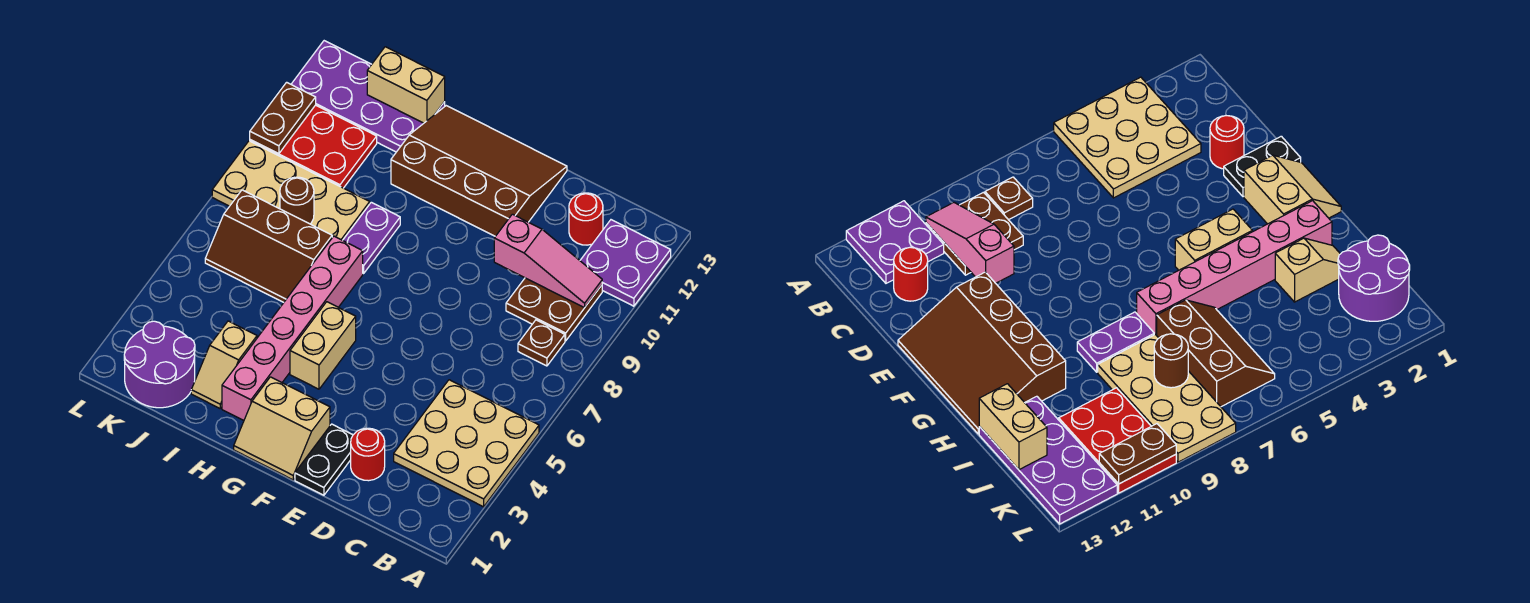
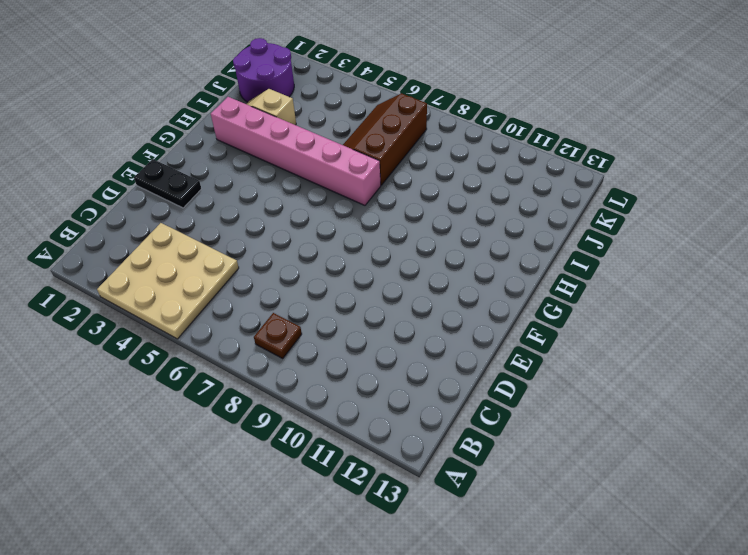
none -> purple 2x2 plate [580,220,671,306]
none -> brown 2x2 plate [506,278,602,341]
none -> red 1x1 round brick [569,193,603,245]

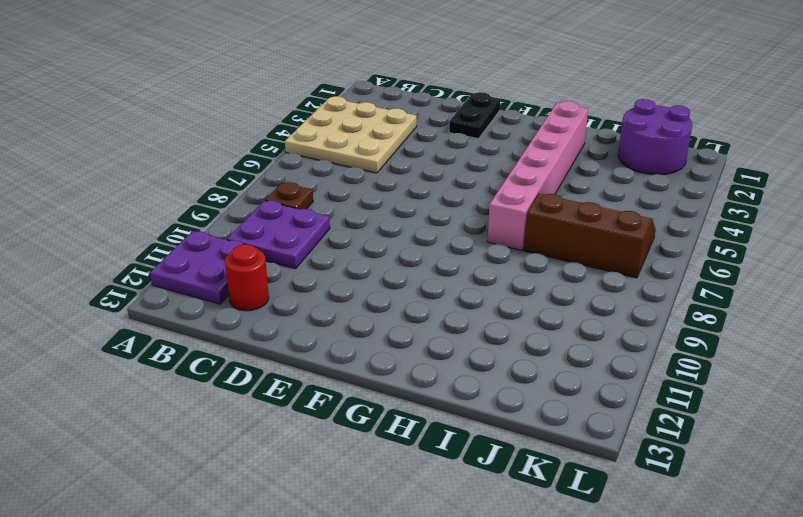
purple 2x2 plate [227,201,330,269] -> brown 2x2 plate [506,278,602,341]
none -> red 1x1 round brick [351,428,385,481]
none -> brown 3x4 slope [391,106,567,236]
none -> tan 2x2 slope [234,377,330,480]

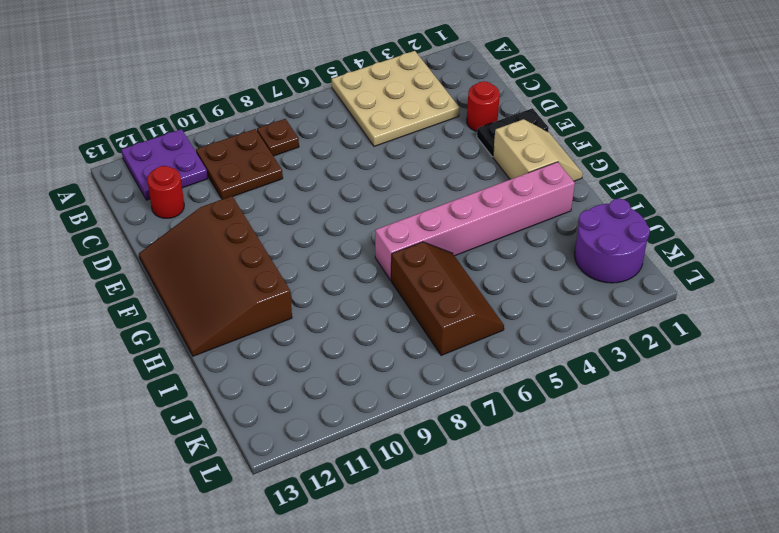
none -> tan 1x2 brick [290,302,356,389]
none -> purple 1x2 plate [343,202,400,274]
none -> tan 1x2 slope [191,321,257,408]

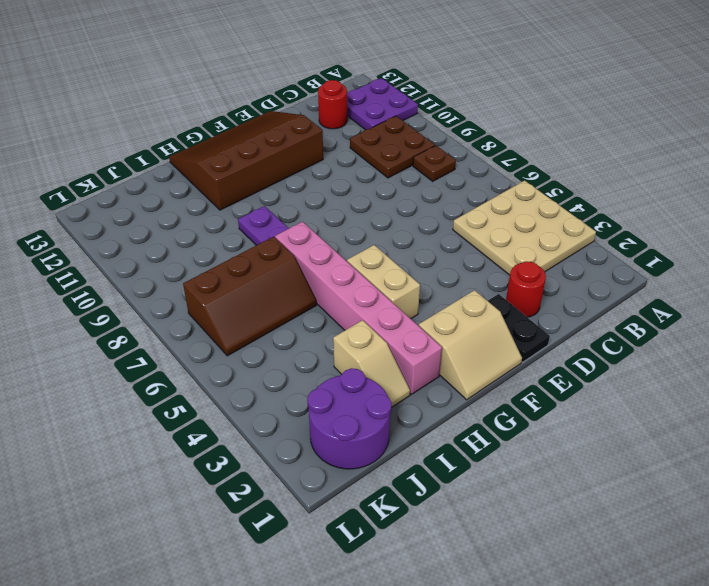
none -> tan 2x4 plate [212,141,370,240]
none -> purple 2x4 plate [291,41,445,152]
none -> red 2x3 plate [250,105,377,188]

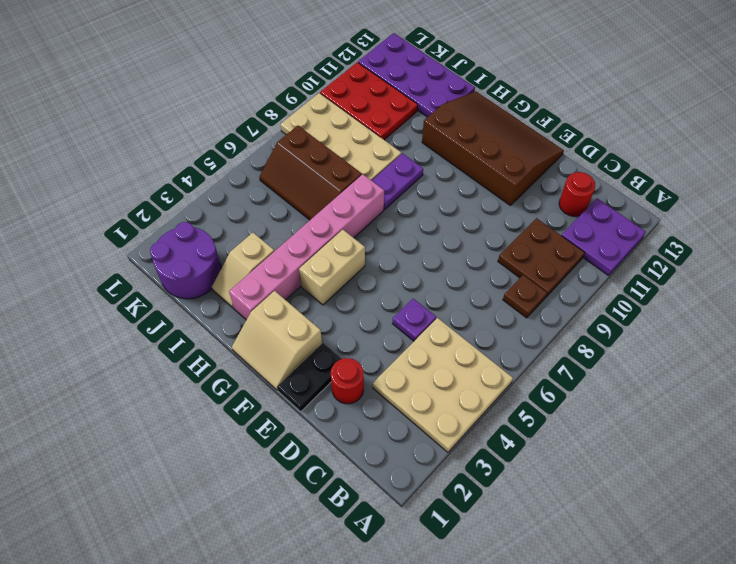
purple 1x1 plate [392,299,436,341] -> none
none -> pink 1x3 slope [494,214,602,308]
none -> tan 1x2 brick [367,47,445,123]
none -> brown 1x1 round brick [280,177,314,224]

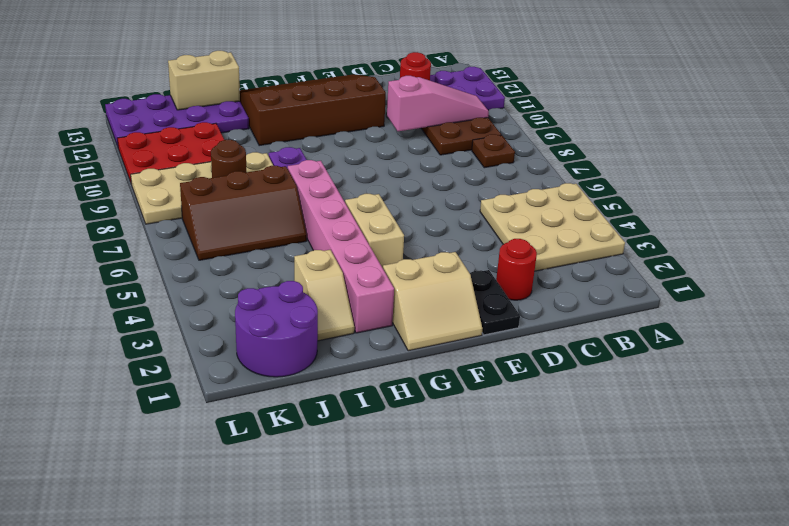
none -> brown 1x2 plate [250,82,316,154]

